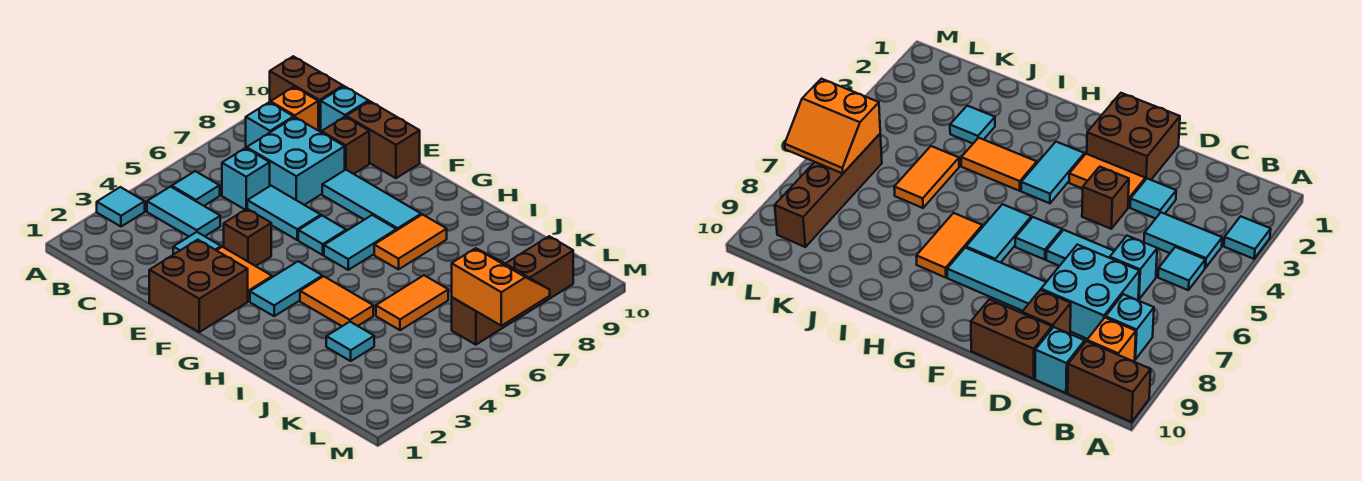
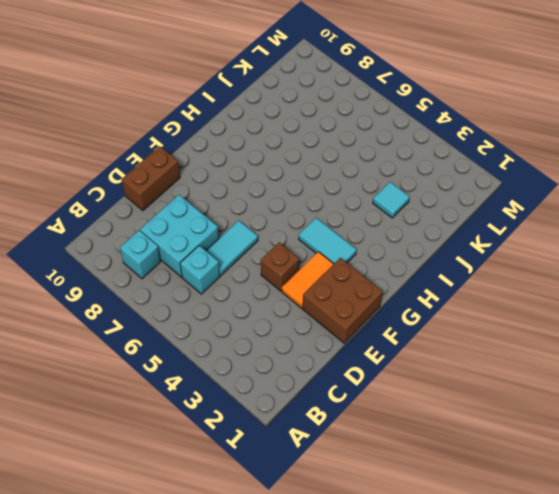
none -> cyan 1x1 tile [97,187,145,227]
none -> brown 1x2 brick [270,56,343,132]
none -> cyan 1x2 tile [147,187,220,236]

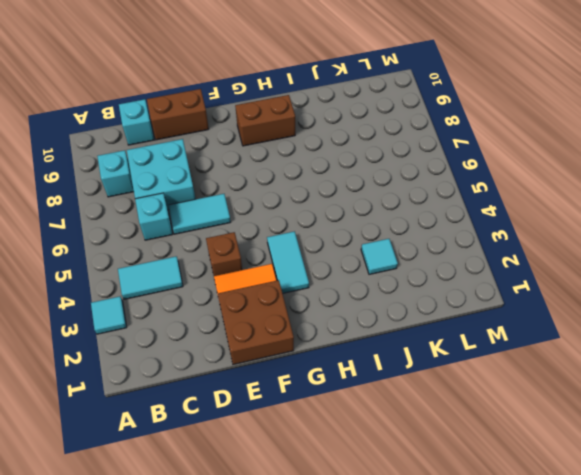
brown 1x2 brick [235,95,295,146] -> brown 1x2 brick moved to [270,56,343,132]
none -> cyan 1x1 tile [172,171,220,206]
none -> orange 1x1 brick [271,87,318,130]
none -> cyan 1x1 tile [173,232,221,255]

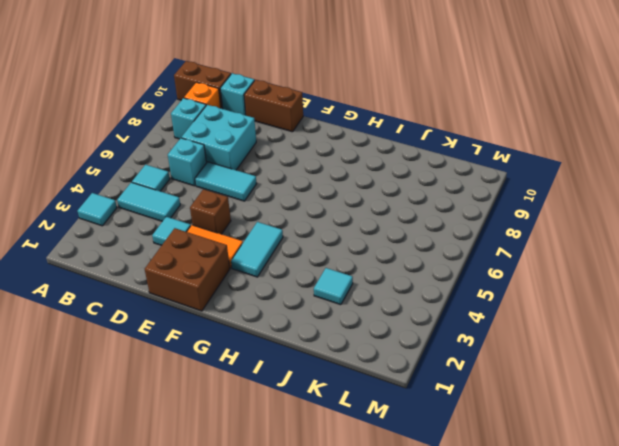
none -> brown 1x1 brick [322,117,369,174]
none -> cyan 1x3 tile [322,170,421,230]
none -> cyan 1x1 tile [298,216,346,255]

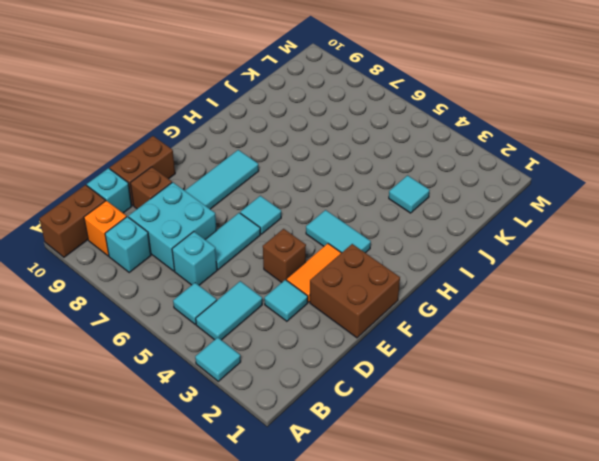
none -> cyan 1x2 tile [324,215,397,270]
none -> orange 1x2 tile [300,276,373,326]
none -> orange 1x2 tile [374,215,447,269]

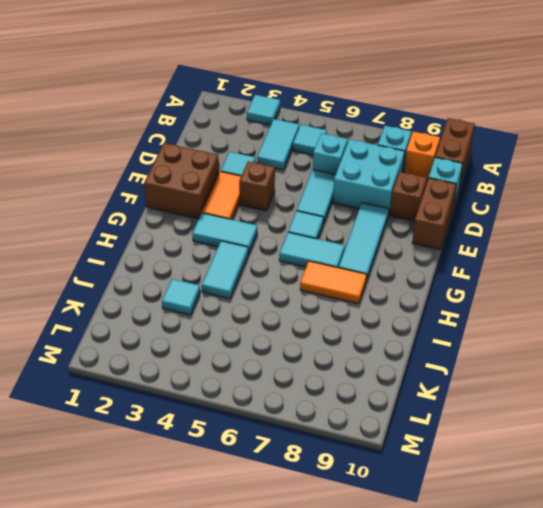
cyan 1x2 tile [202,241,249,299] -> orange 1x2 tile [300,276,373,326]
none -> orange 1x2 tile [376,275,448,330]
none -> brown 1x4 brick [452,236,573,345]
none -> orange 2x2 slope [452,248,550,326]

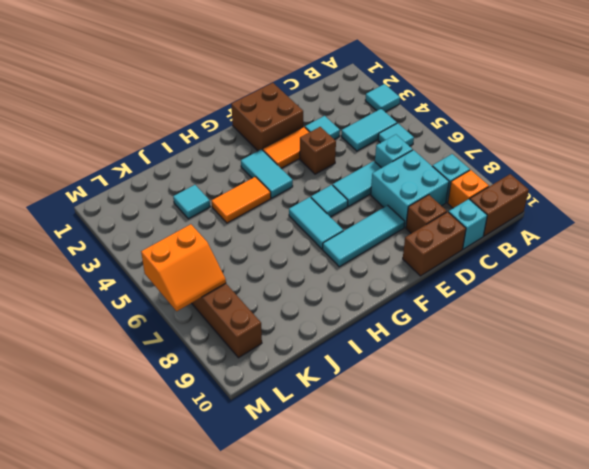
none -> orange 1x2 tile [374,215,447,269]
none -> orange 1x2 tile [376,275,448,330]

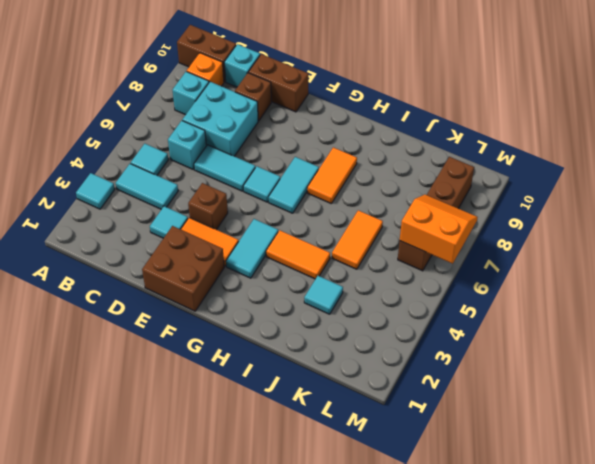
none -> cyan 1x3 tile [322,170,421,230]

